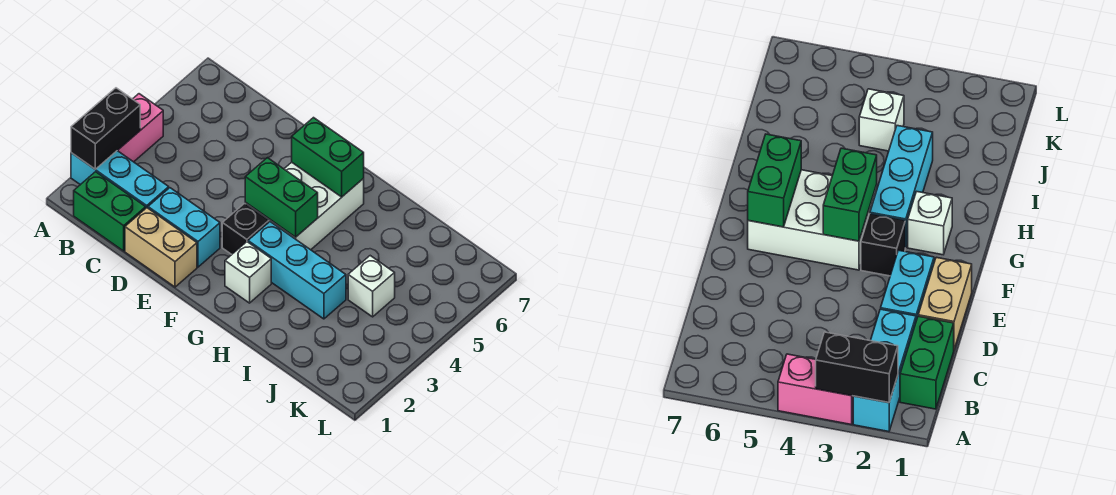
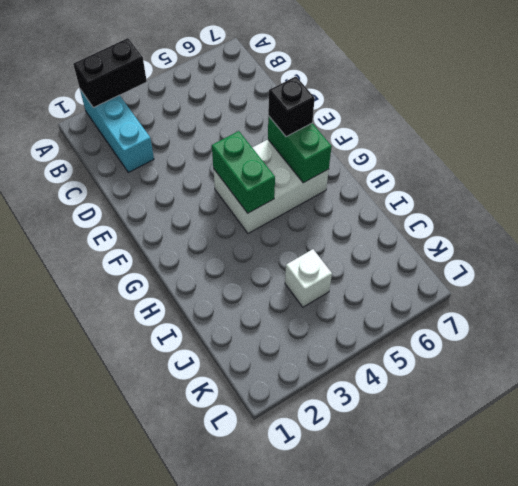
black 1x1 brick [268,76,315,137] -> black 1x1 brick moved to [222,204,269,254]
none -> pink 1x2 brick [117,94,163,162]
none -> green 1x2 brick [74,172,146,251]
none -> tan 1x2 brick [125,208,197,287]

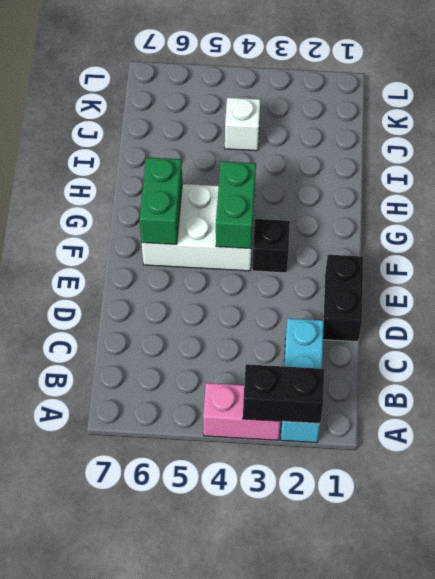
black 1x2 brick [323,255,363,342] -> tan 1x2 brick [125,208,197,287]
none -> green 1x2 brick [74,172,146,251]
none -> cyan 1x2 brick [148,188,220,267]
none -> white 1x1 brick [225,242,271,303]

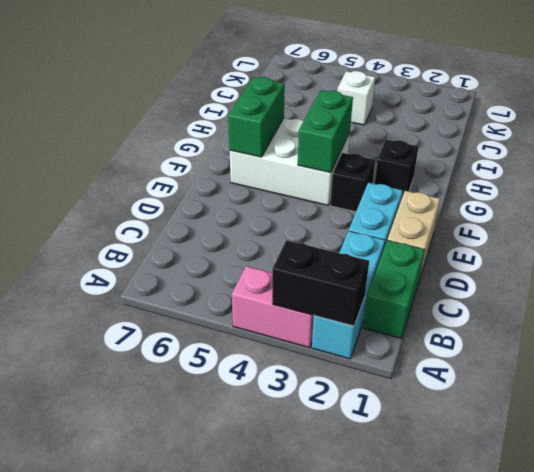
black 1x1 brick [375,140,419,197] -> white 1x1 brick [225,242,271,303]
none -> cyan 1x3 brick [248,222,346,319]

